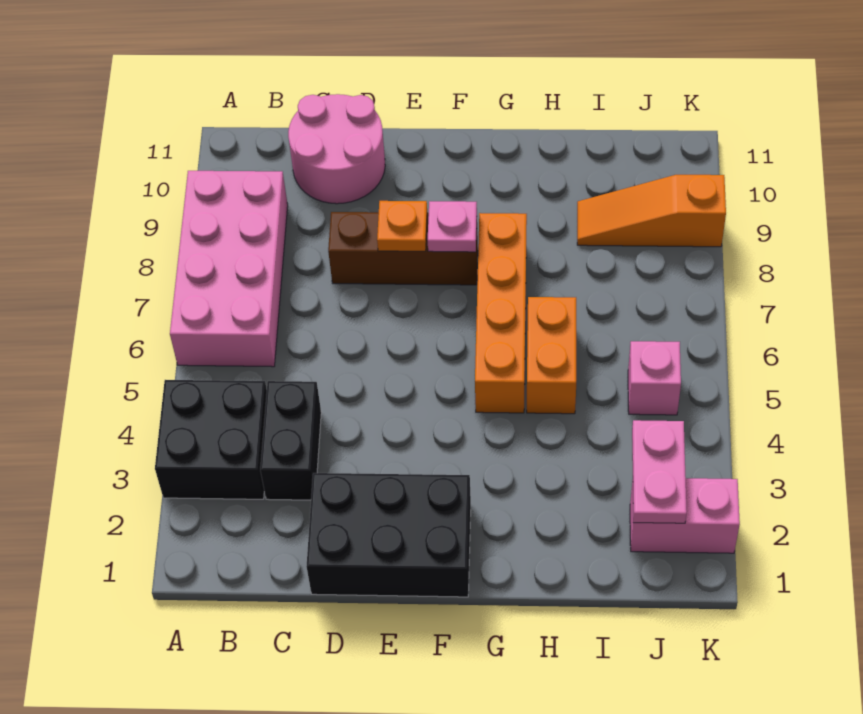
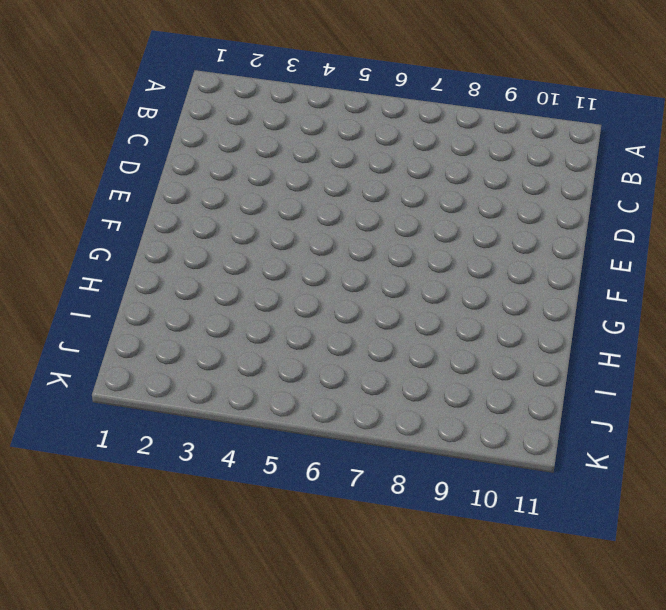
none -> black 2x2 brick [155,380,267,499]
none -> pink 2x4 brick [170,171,288,367]
none -> black 1x2 brick [260,381,321,500]

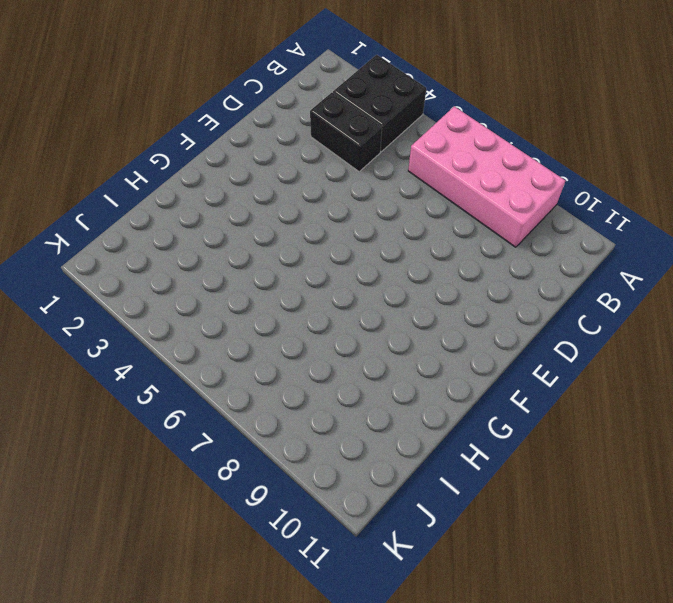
none -> pink 2x2 round brick [288,94,385,204]
none -> black 2x3 brick [306,473,471,597]
none -> brown 1x3 brick [328,212,478,285]

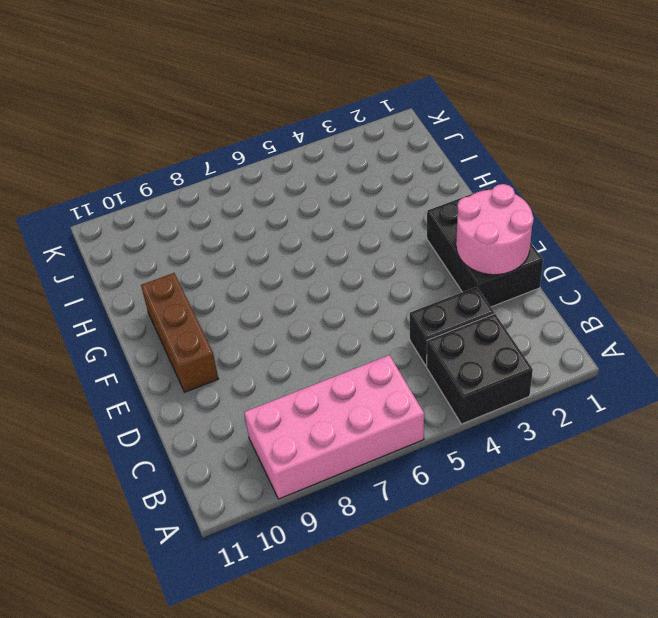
pink 2x2 round brick [456,184,534,275] -> pink 2x2 round brick moved to [288,94,385,204]
brown 1x3 brick [141,273,218,392] -> brown 1x3 brick moved to [328,212,478,285]
none -> orange 1x4 brick [475,213,527,413]
none -> orange 1x2 brick [527,297,576,414]
none -> orange 1x3 slope [577,175,726,247]

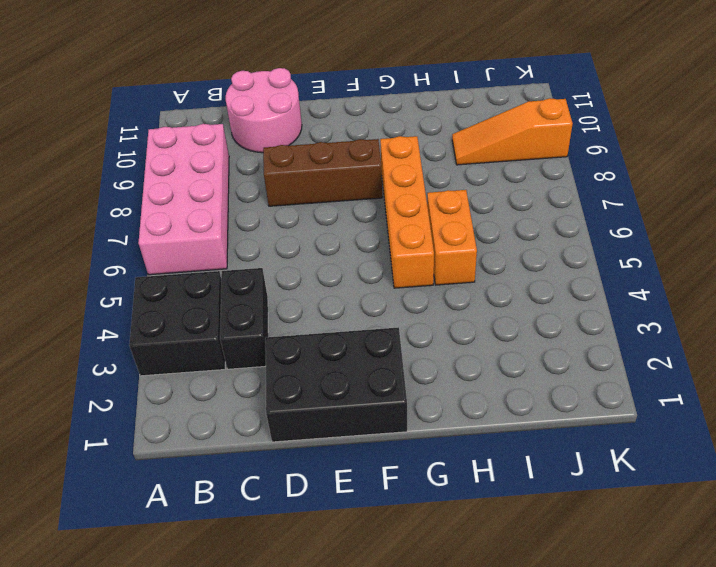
none -> pink 1x2 brick [630,478,740,553]
none -> pink 1x1 brick [628,341,681,415]
none -> orange 1x1 plate [377,201,427,251]

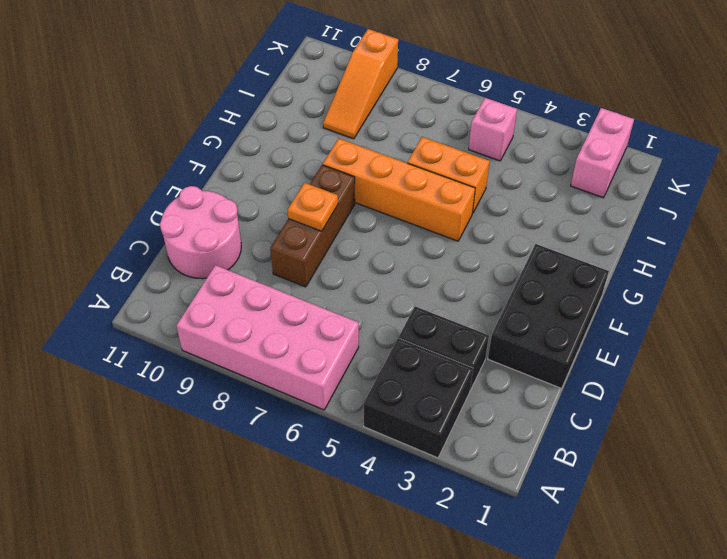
none -> pink 1x1 plate [428,201,477,252]
none -> pink 1x2 plate [632,420,687,523]

